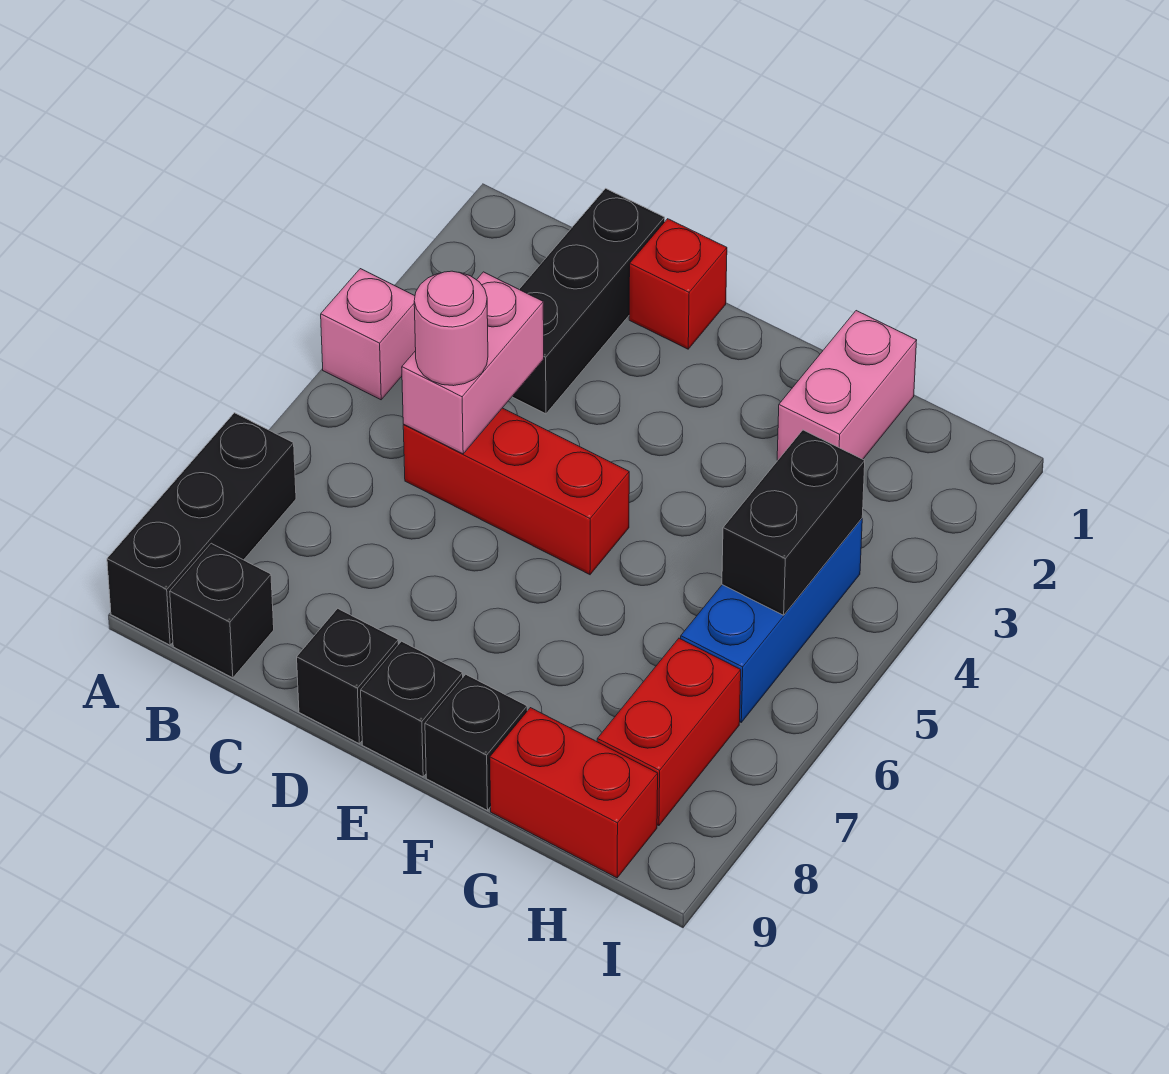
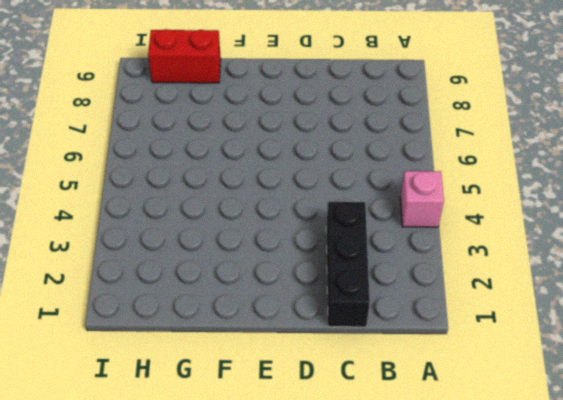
none -> black 1x3 brick [107,413,296,645]
none -> black 1x1 brick [170,543,274,678]
none -> red 1x3 brick [403,408,629,575]

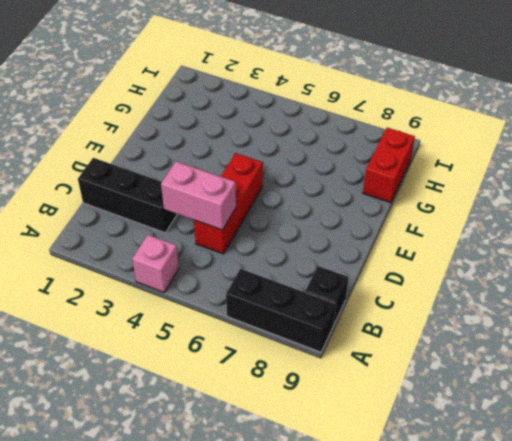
none -> red 1x1 brick [629,219,727,349]
none -> black 1x1 brick [297,608,398,744]
none -> black 1x1 brick [361,641,463,777]

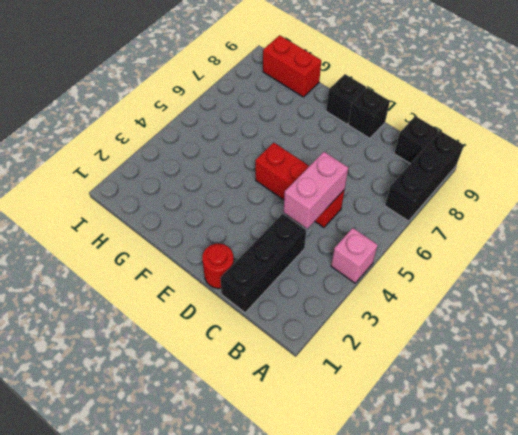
red 1x1 round brick [202,244,234,289] -> red 1x1 brick [629,219,727,349]
none -> black 1x1 brick [425,674,527,810]
none -> pink 1x2 brick [777,311,917,461]
none -> blue 1x3 brick [681,519,862,722]

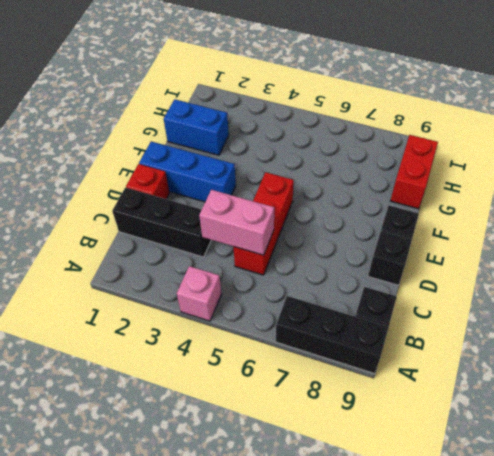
blue 1x3 brick [139,142,236,202] -> blue 1x3 brick moved to [681,519,862,722]
blue 1x2 brick [164,99,229,155] -> pink 1x2 brick [777,311,917,461]
none -> black 1x1 brick [425,674,527,810]
none -> red 1x2 brick [597,638,741,826]
none -> black 1x2 brick [722,430,865,615]

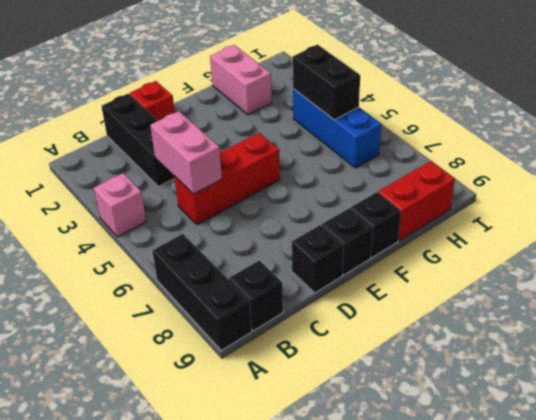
none -> red 1x2 brick [597,638,741,826]
none -> pink 1x1 round brick [414,271,488,386]

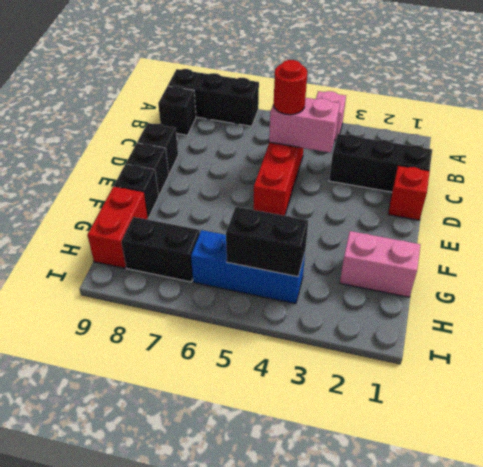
red 1x1 round brick [274,60,307,115] -> pink 1x1 round brick [414,271,488,386]
black 1x2 brick [121,217,200,282] -> red 1x2 brick [597,638,741,826]

